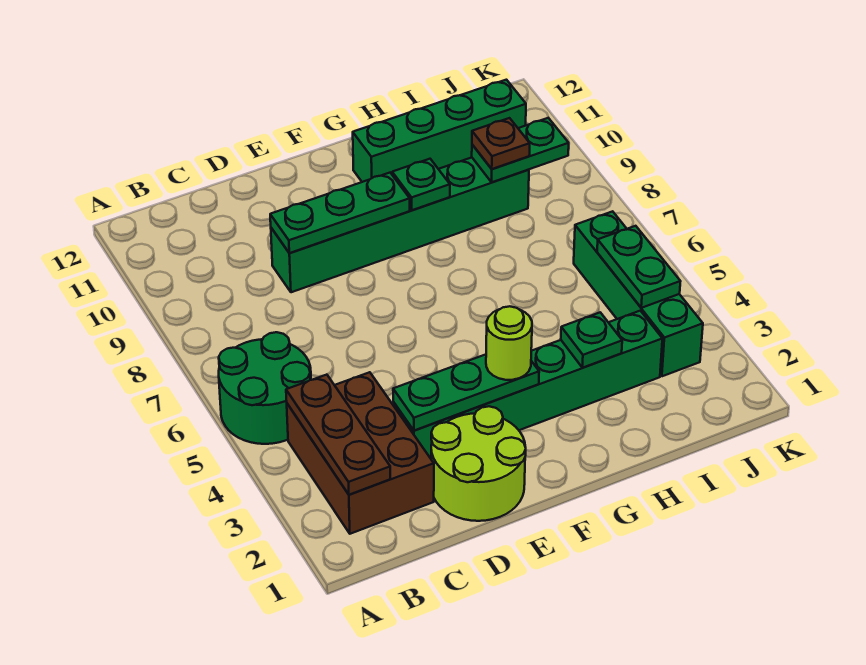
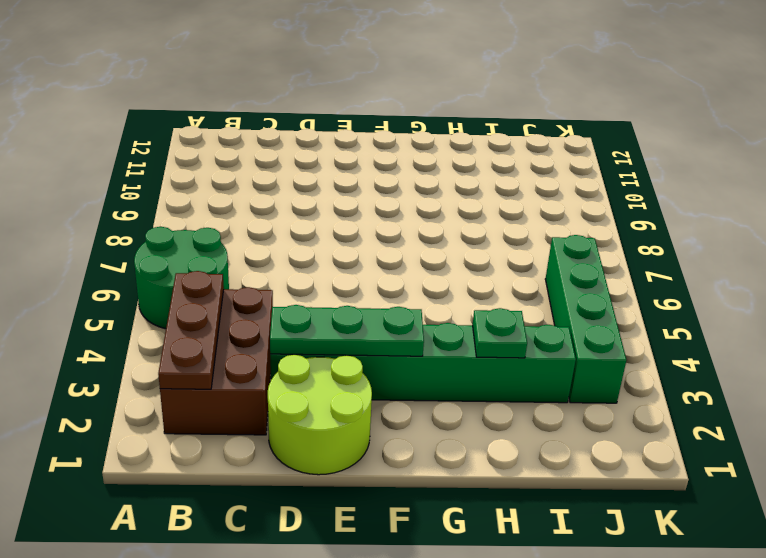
none -> green 1x6 brick [271,158,529,292]
none -> green 1x4 brick [353,80,526,182]
none -> green 1x3 plate [270,173,410,253]

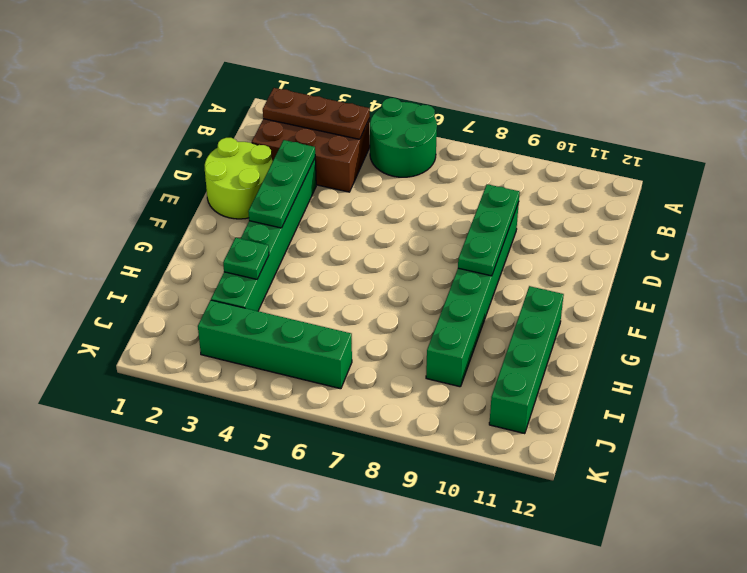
none -> green 1x1 plate [392,159,450,210]
none -> green 1x2 plate [472,118,569,182]
none -> green 1x2 plate [597,226,681,308]

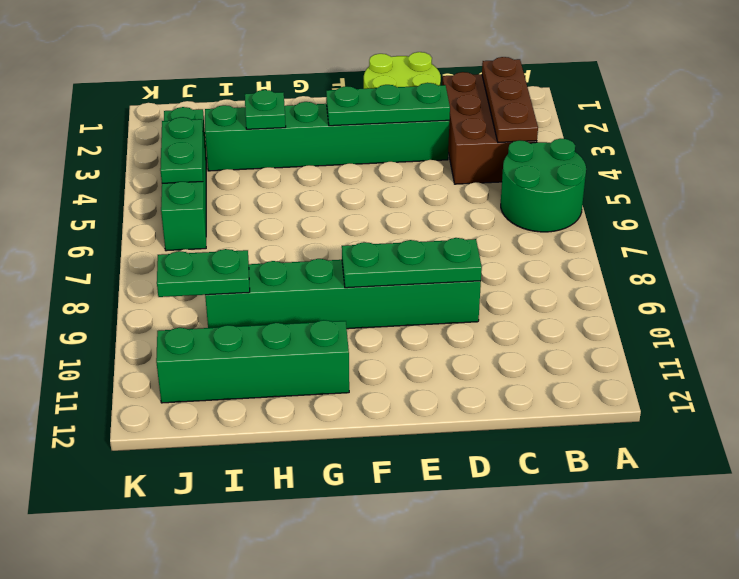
none -> green 1x1 plate [392,159,450,210]
none -> lime 1x1 round brick [486,306,532,380]
none -> brown 1x1 plate [472,118,530,169]

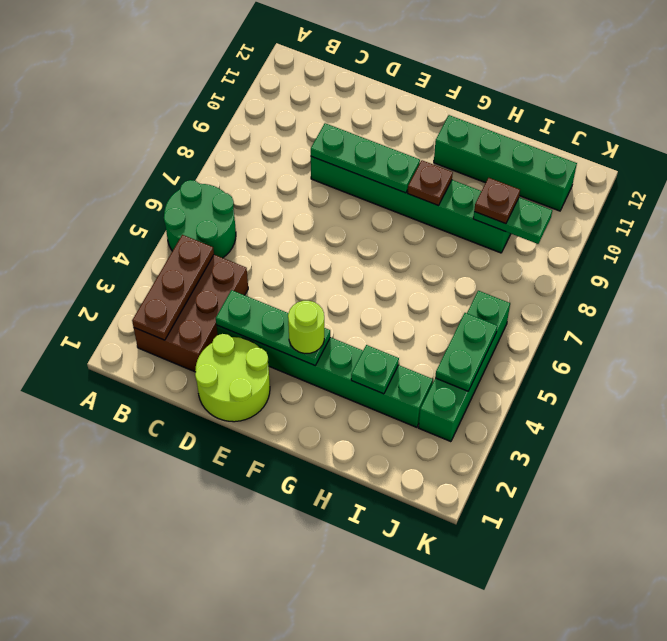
brown 1x1 plate [407,160,453,206] -> green 1x1 plate [392,159,450,210]

